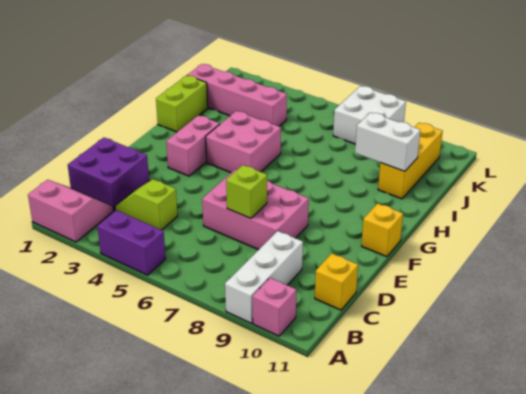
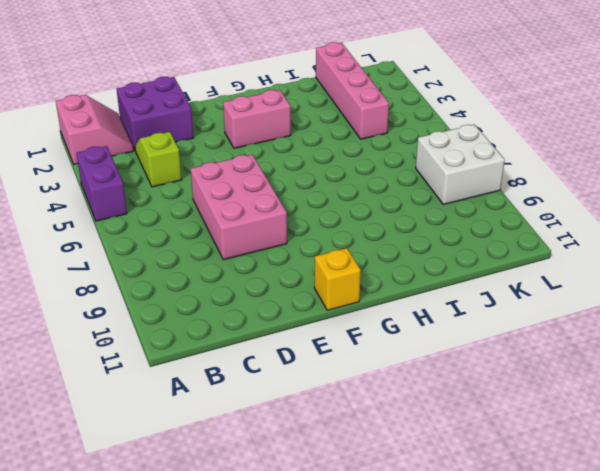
none -> white 1x3 brick [225,231,303,323]
none -> pink 1x1 brick [253,278,296,336]
none -> yellow 1x1 brick [315,253,358,310]

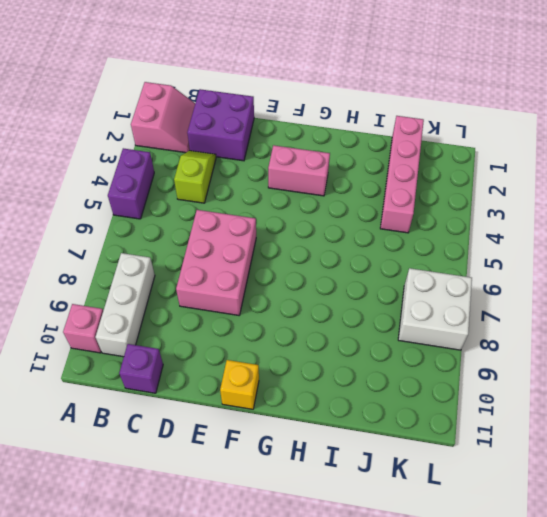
white 1x3 brick [96,253,155,357] -> white 1x3 brick turned to [225,231,303,323]
purple 1x1 brick [119,344,163,393] -> yellow 1x1 brick [315,253,358,310]
none -> pink 2x2 brick [206,111,281,172]
none -> lime 1x2 brick [156,75,208,132]
none -> yellow 1x3 brick [378,123,443,199]

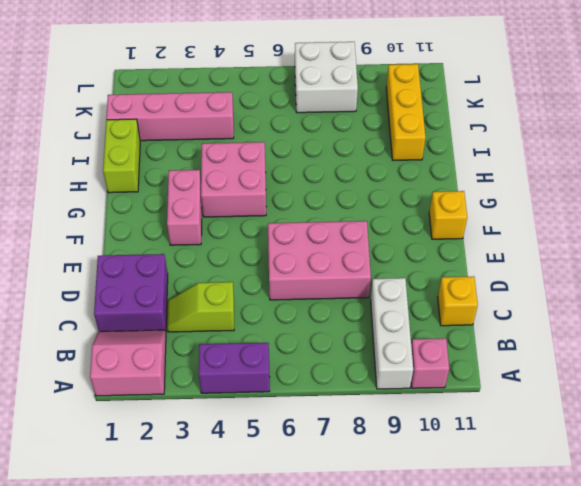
none -> lime 1x1 brick [226,165,267,218]
none -> white 1x2 brick [355,112,420,171]

